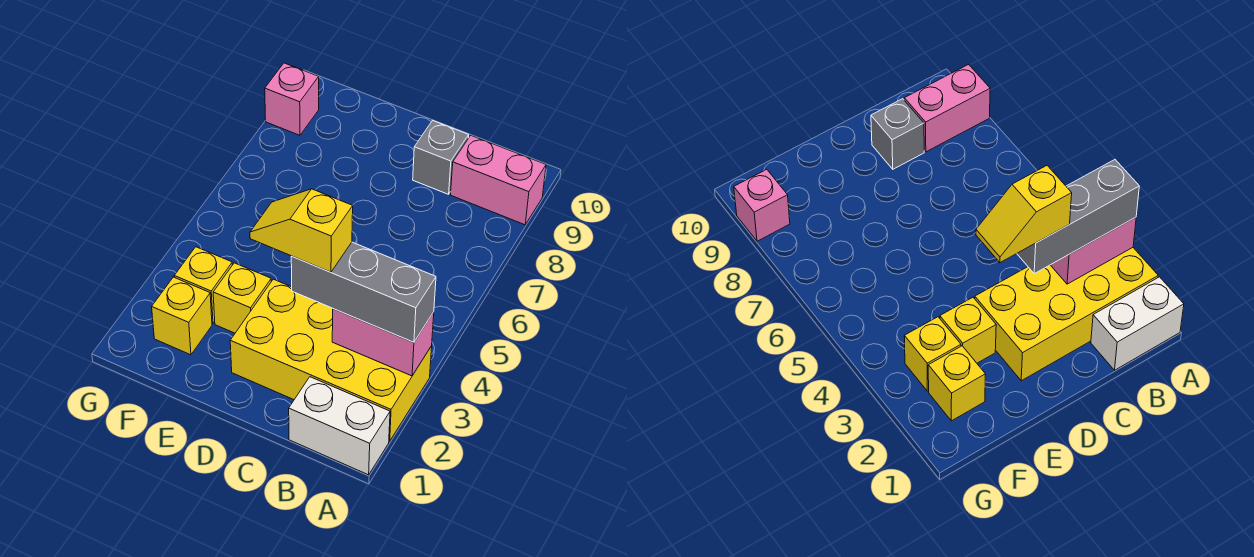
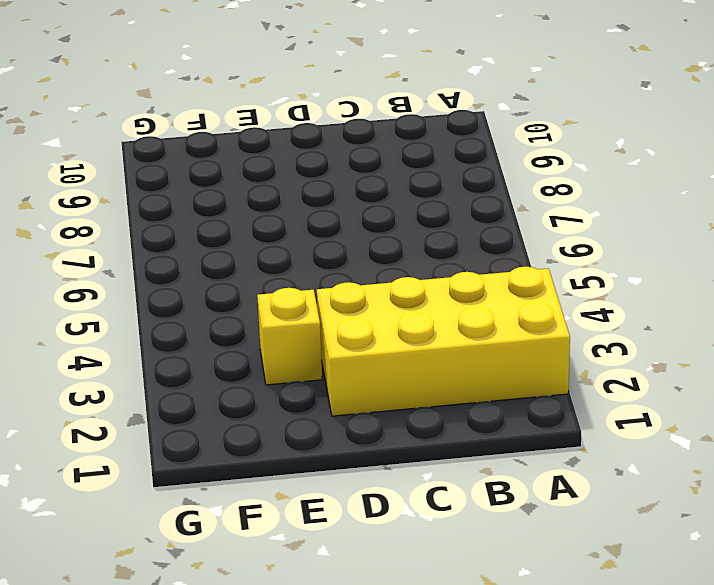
none -> white 1x2 brick [289,377,390,475]
none -> pink 1x2 brick [451,135,546,225]

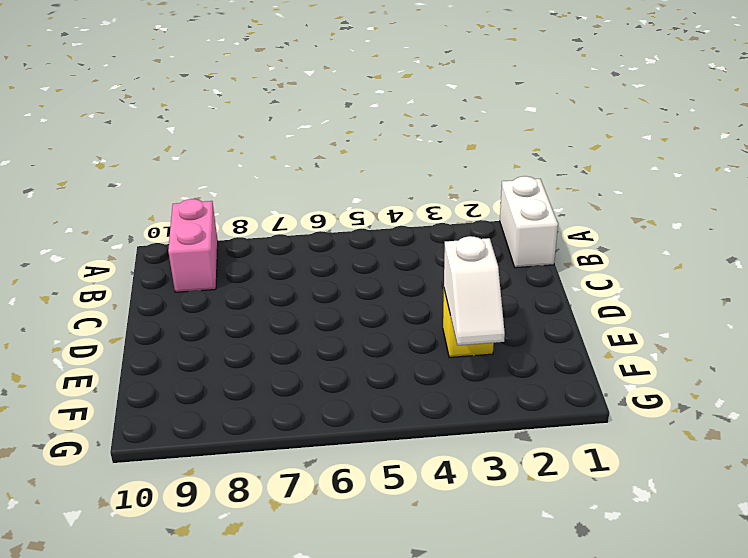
white 1x2 slope [444,236,505,345] -> none
none -> yellow 2x4 brick [230,279,432,441]
none -> grey 1x1 brick [413,121,469,194]

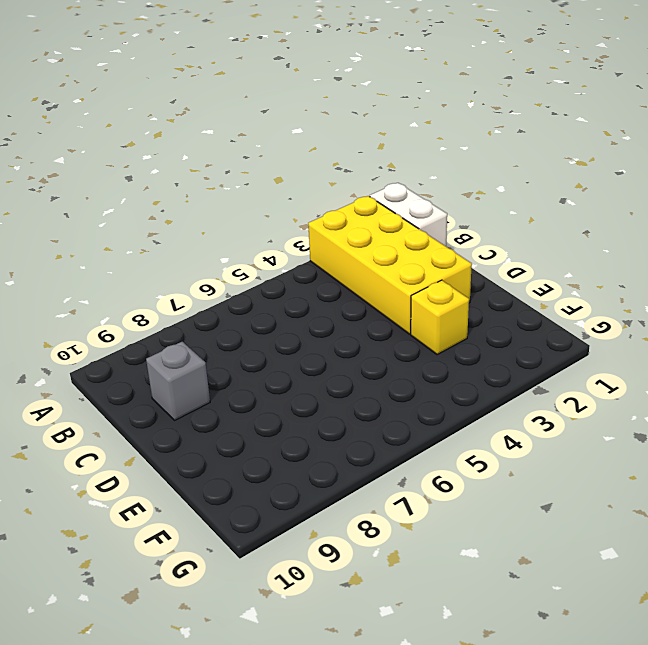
none -> pink 1x2 brick [451,135,546,225]
none -> yellow 1x1 brick [152,277,212,355]

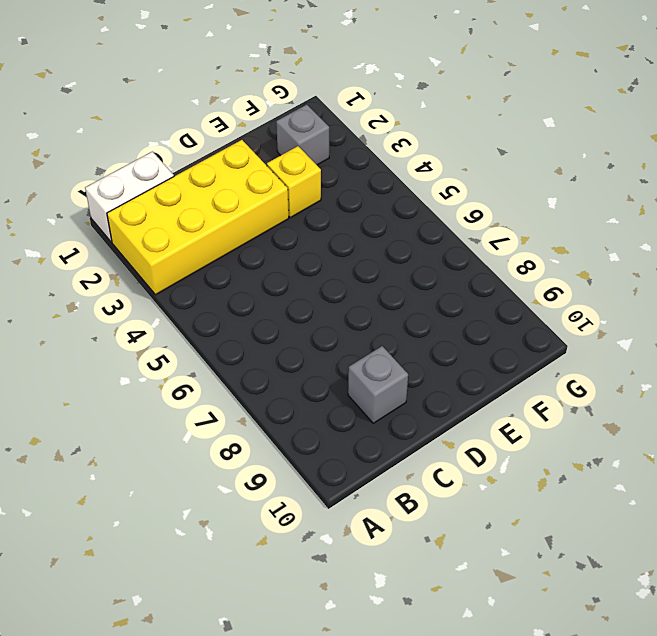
grey 1x1 brick [276,105,329,165] -> yellow 1x1 brick [152,277,212,355]
none -> pink 1x2 brick [451,135,546,225]
none -> yellow 1x1 brick [174,247,232,324]

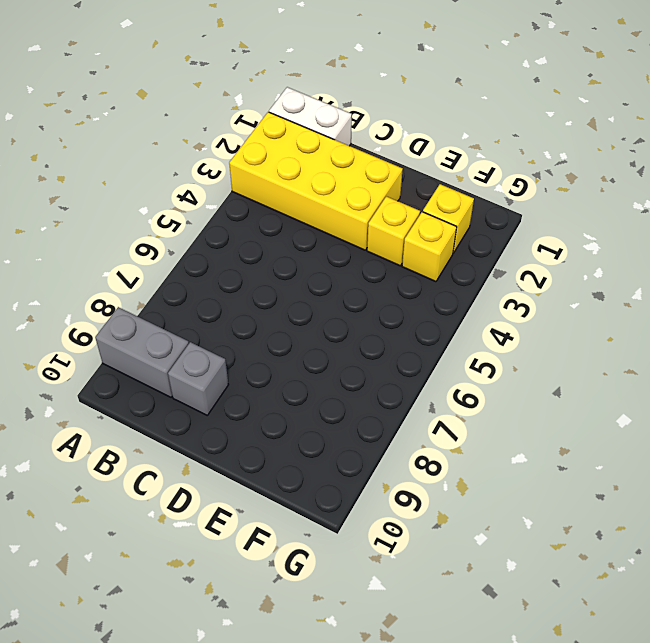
grey 1x2 brick [95,307,189,397] -> pink 1x2 brick [451,135,546,225]
none -> pink 1x1 brick [265,63,319,135]
none -> pink 1x2 brick [332,309,434,376]

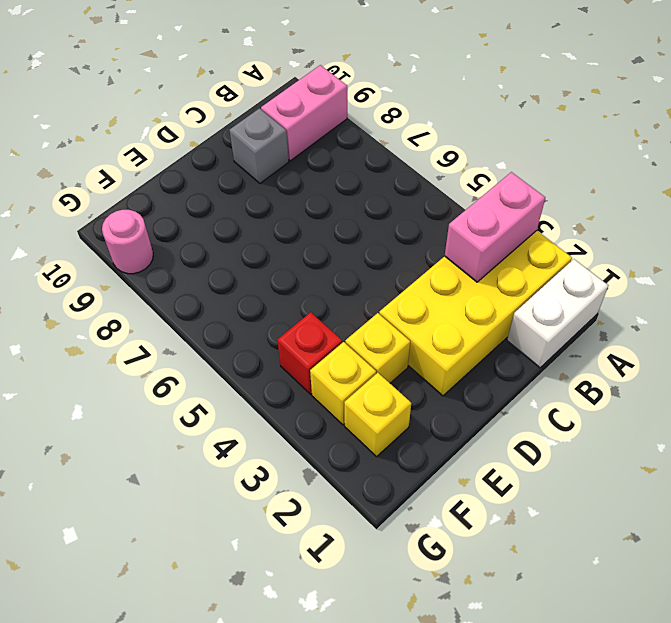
red 1x1 brick [277,312,342,394] -> none
pink 1x1 round brick [102,210,153,274] -> pink 1x1 brick [265,63,319,135]
none -> grey 1x3 brick [291,242,436,342]
none -> yellow 1x2 slope [250,189,353,272]

